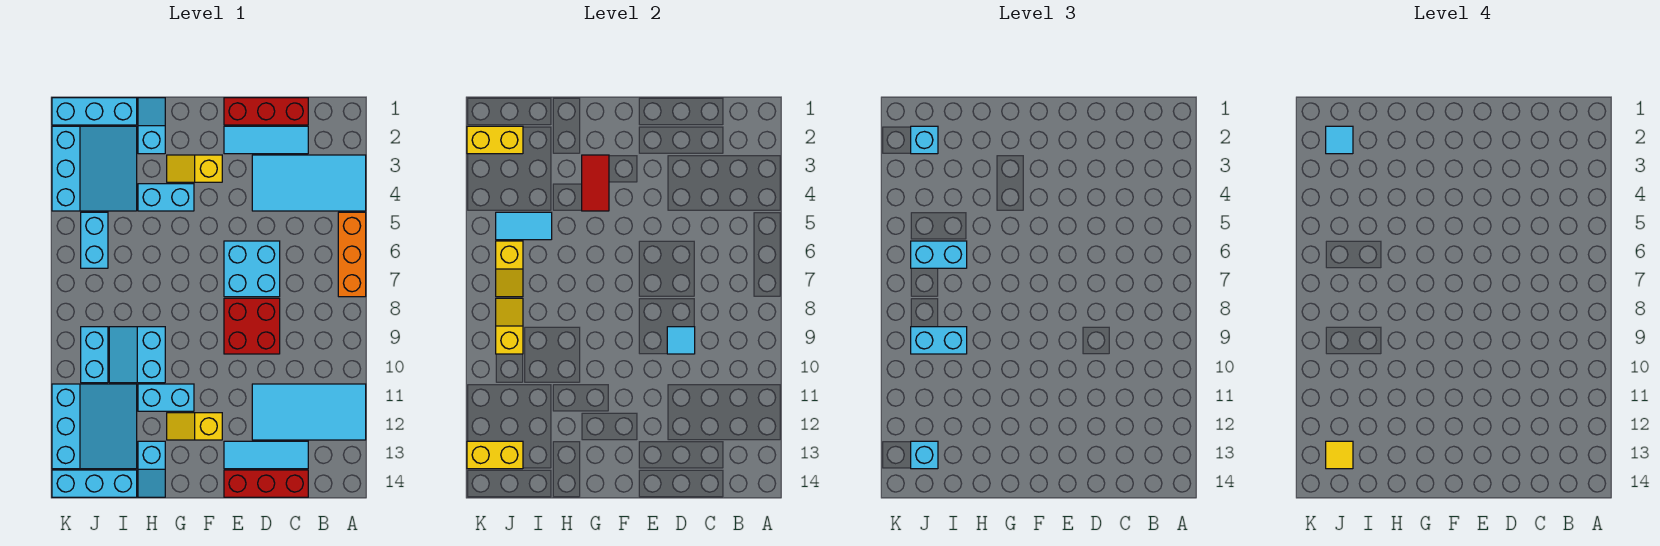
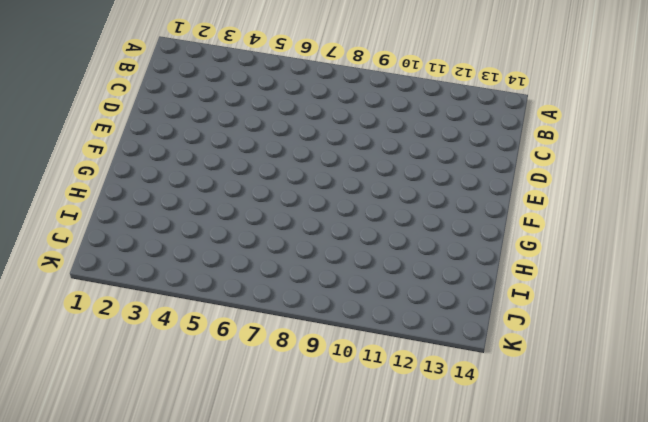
none -> cyan 2x4 tile [252,155,366,211]
none -> orange 1x3 brick [338,212,366,297]
none -> cyan 2x4 tile [252,384,366,440]
none -> red 1x3 brick [224,98,308,125]

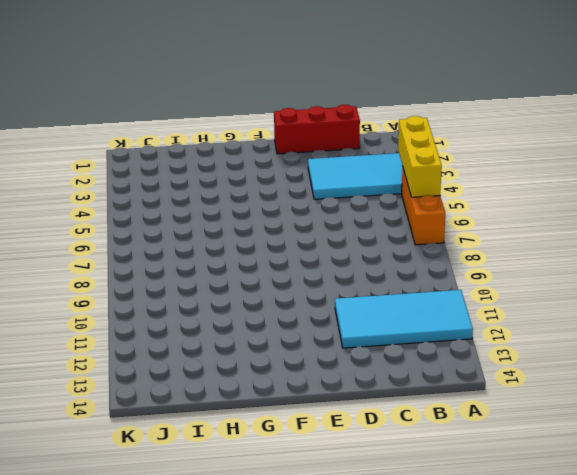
yellow 1x3 brick [398,116,442,197] -> none
none -> cyan 1x3 tile [224,126,308,154]
none -> cyan 1x3 tile [224,441,308,469]
none -> red 1x3 brick [224,470,308,497]
none -> cyan 2x2 brick [224,241,280,297]

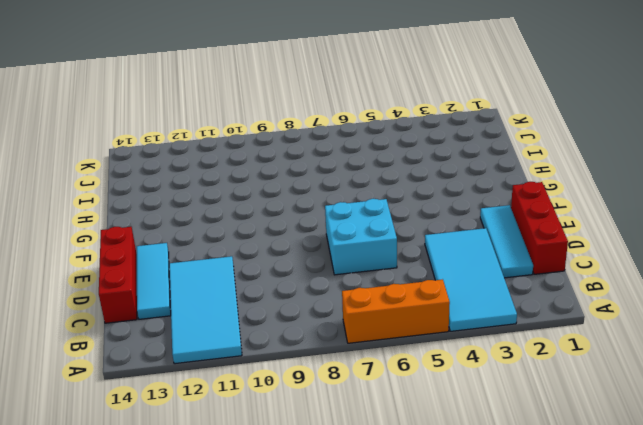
none -> red 2x2 brick [224,298,280,354]
none -> yellow 1x2 slope [167,155,222,182]
none -> yellow 1x2 slope [167,413,222,440]
none -> cyan 1x2 brick [138,184,194,211]

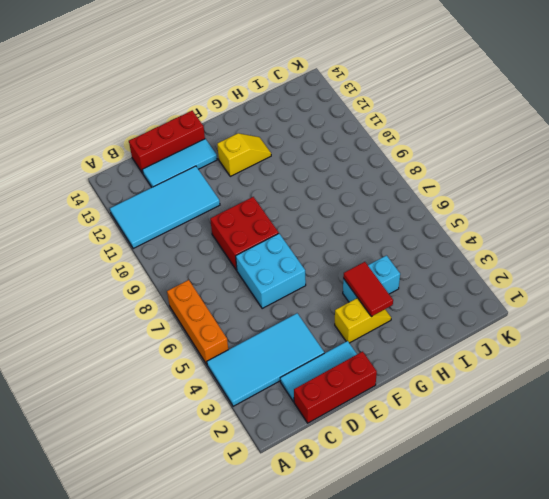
none -> cyan 1x2 brick [138,384,194,411]
none -> cyan 1x2 slope [138,98,165,154]
none -> cyan 2x2 slope [109,327,165,383]
none -> cyan 1x2 slope [138,441,165,497]

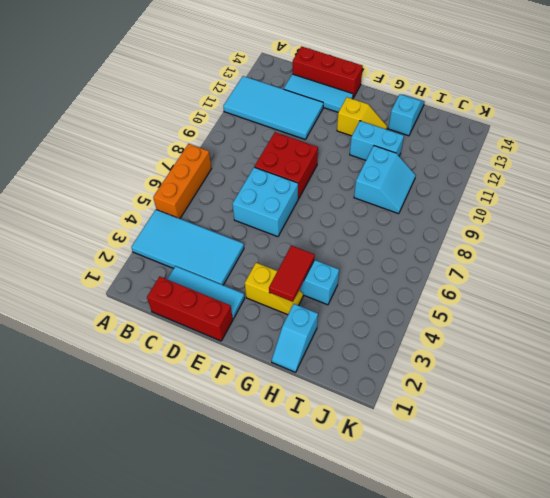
none -> cyan 1x3 brick [52,98,137,125]
none -> cyan 3x3 slope [52,126,137,211]
none -> cyan 3x3 slope [52,384,137,469]
none -> cyan 1x3 brick [52,470,137,497]

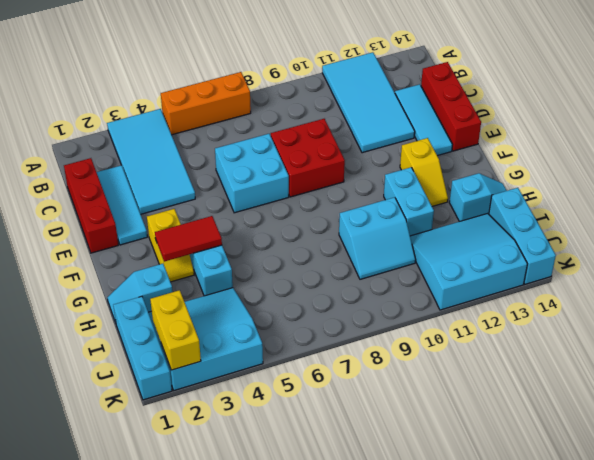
none -> cyan 1x2 brick [81,212,108,268]
none -> cyan 1x2 brick [81,327,108,383]
none -> cyan 1x1 tile [667,327,695,354]
none -> cyan 1x2 tile [496,212,552,240]

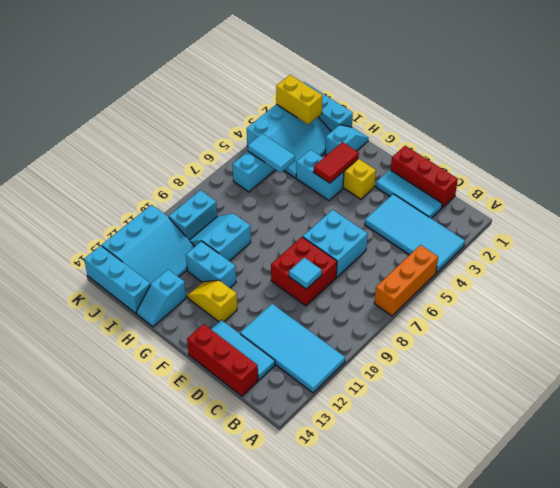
none -> yellow 1x2 slope [496,241,523,297]
none -> yellow 1x2 slope [496,298,523,354]
none -> yellow 1x2 brick [467,441,523,469]
none -> cyan 1x2 brick [911,241,967,268]

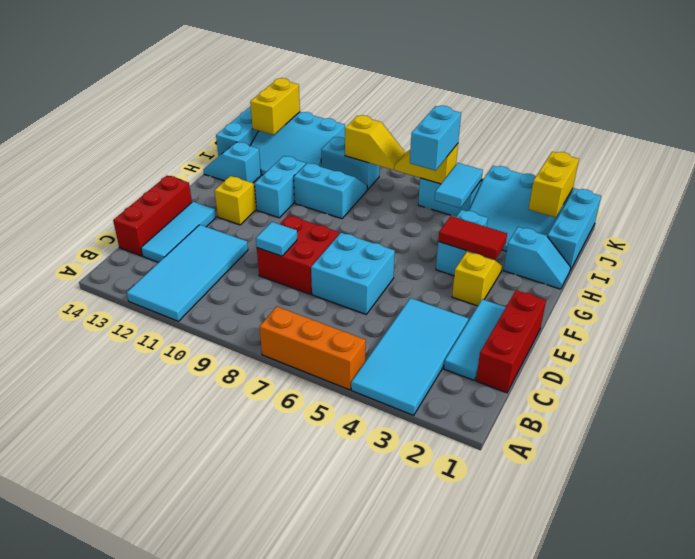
none -> cyan 1x2 brick [911,327,967,354]
none -> cyan 1x1 brick [911,126,938,154]
none -> cyan 1x1 brick [911,441,938,469]
none -> cyan 1x1 tile [1326,126,1353,154]

